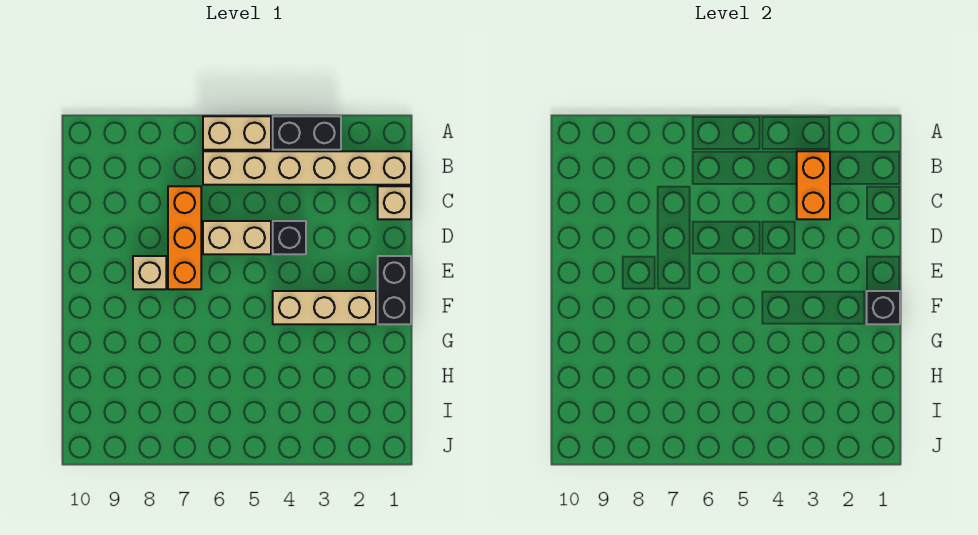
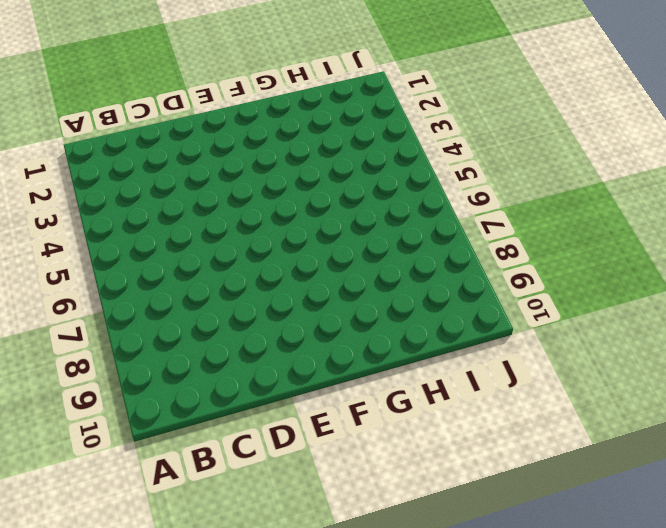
none -> black 1x2 brick [273,116,341,150]
none -> tan 1x2 brick [203,116,271,150]
none -> tan 1x6 brick [203,151,411,185]

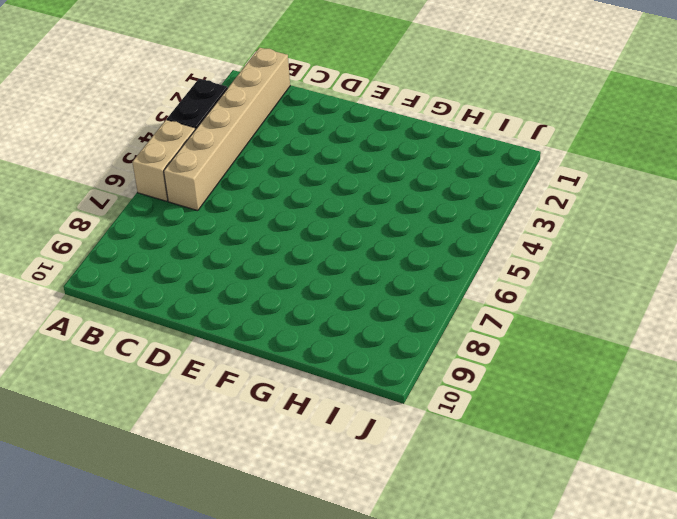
none -> tan 1x1 brick [378,186,411,219]
none -> orange 1x3 brick [168,186,201,289]
none -> black 1x1 brick [273,221,306,254]

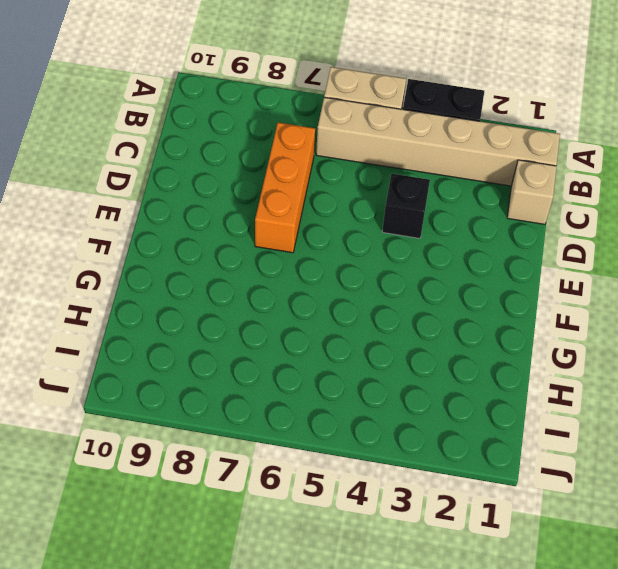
none -> tan 1x2 brick [203,221,271,254]
none -> black 1x2 brick [378,256,411,324]
none -> tan 1x1 brick [133,256,166,289]

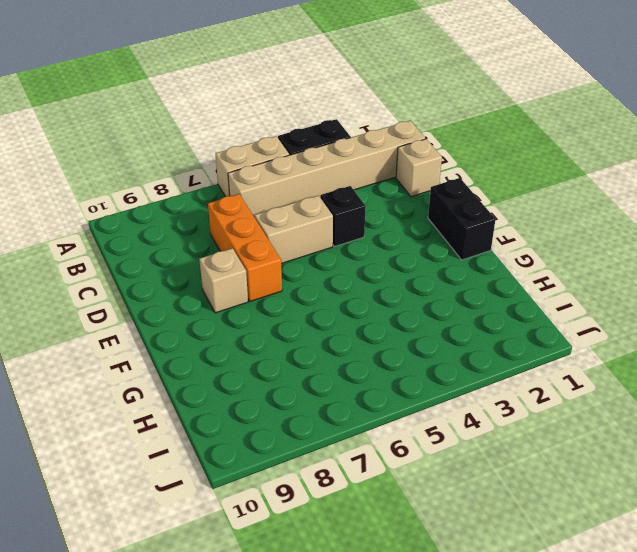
none -> tan 1x3 brick [273,291,376,324]
none -> orange 1x2 brick [797,151,830,219]
none -> black 1x1 brick [867,291,900,324]

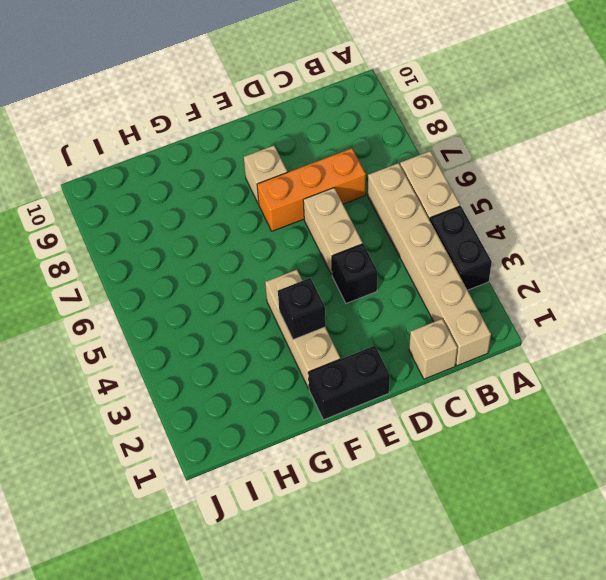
black 1x1 brick [278,278,325,340] -> black 1x1 brick moved to [867,291,900,324]
none -> orange 1x2 brick [797,151,830,219]

